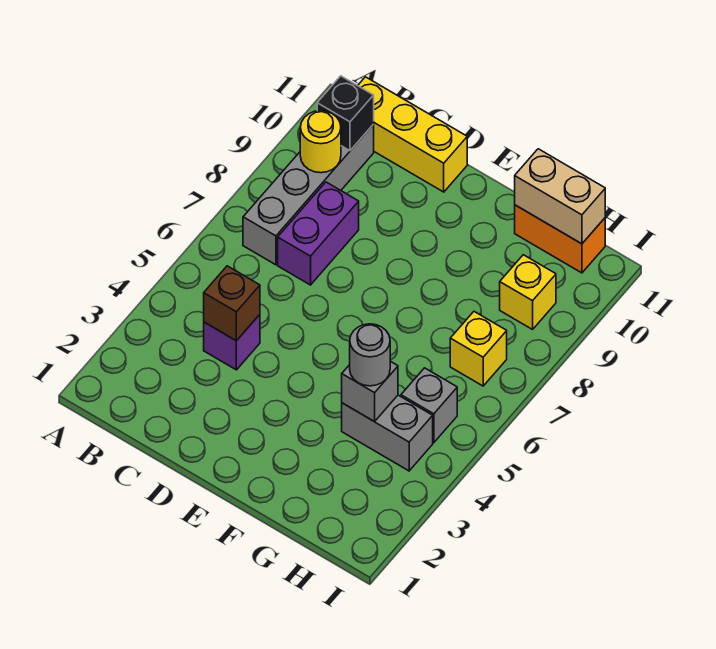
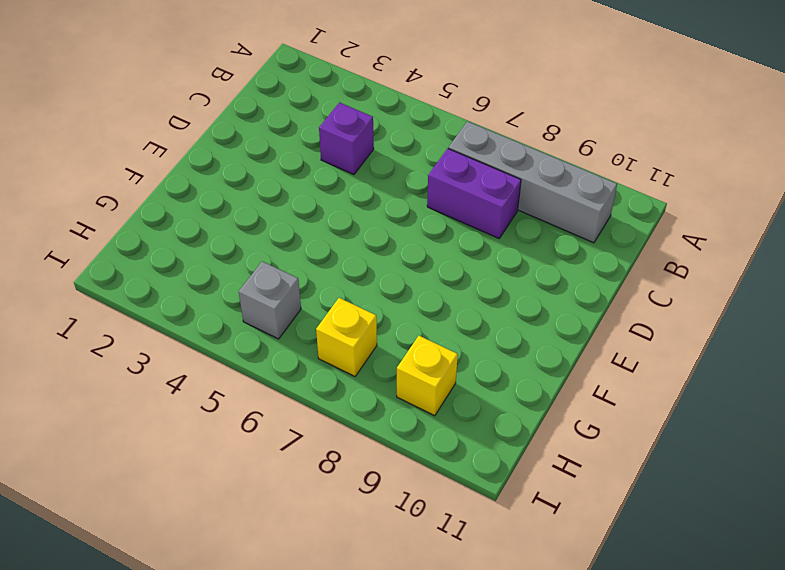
none -> yellow 1x3 brick [358,77,467,192]
none -> grey 1x2 brick [342,395,433,471]
none -> orange 1x2 brick [515,205,605,273]

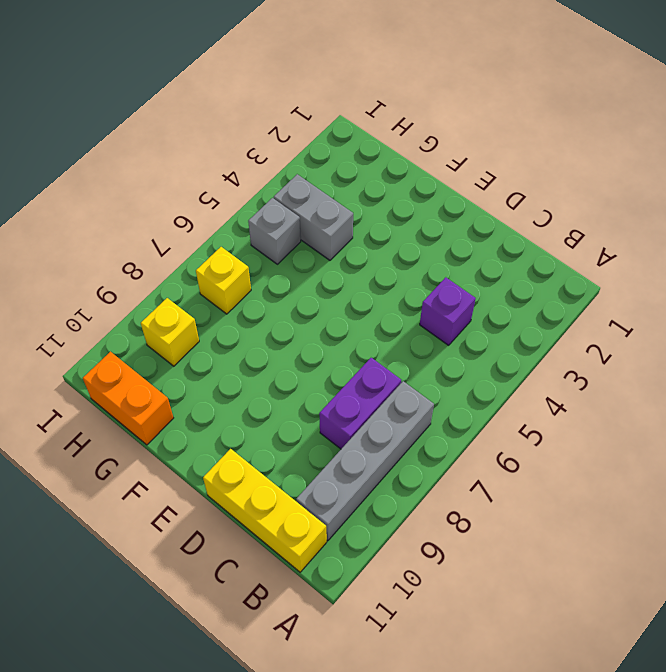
none -> yellow 1x1 round brick [300,111,341,173]
none -> black 1x1 brick [317,76,374,151]
none -> brown 1x1 brick [204,266,260,341]

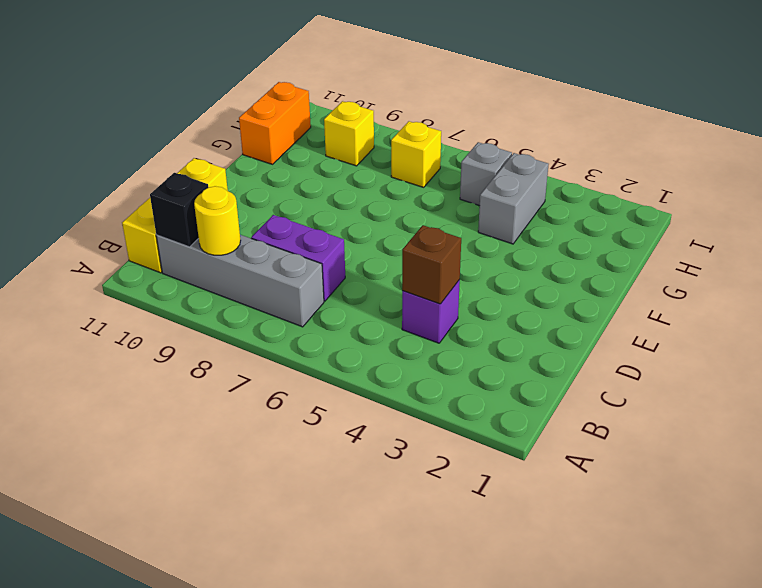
none -> grey 1x1 brick [342,361,398,422]
none -> tan 1x2 brick [515,149,605,244]
none -> grey 1x1 round brick [350,324,390,386]

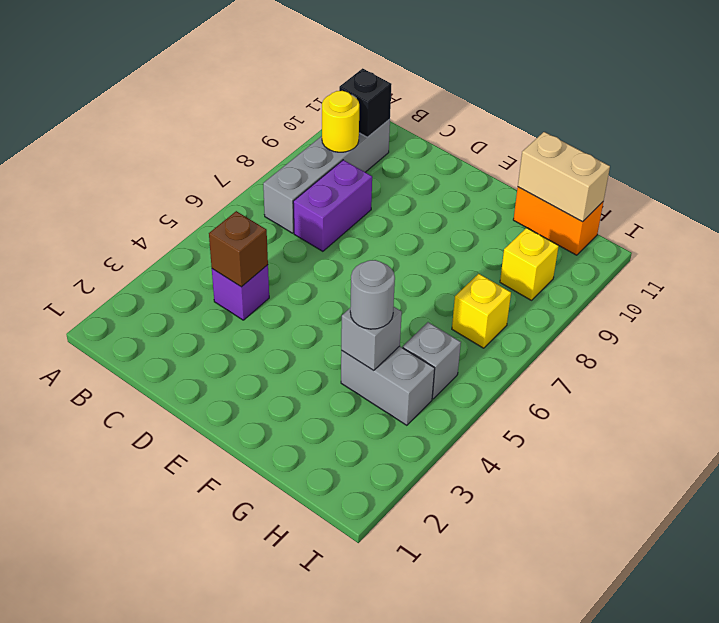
none -> yellow 1x3 brick [358,77,467,192]

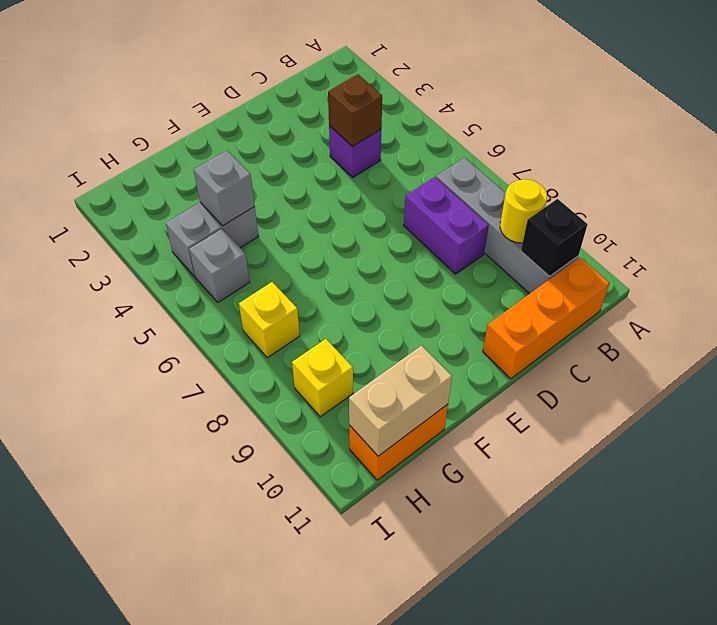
orange 1x3 brick [483,257,610,379] -> yellow 1x3 brick [358,77,467,192]
none -> grey 1x1 round brick [350,324,390,386]

